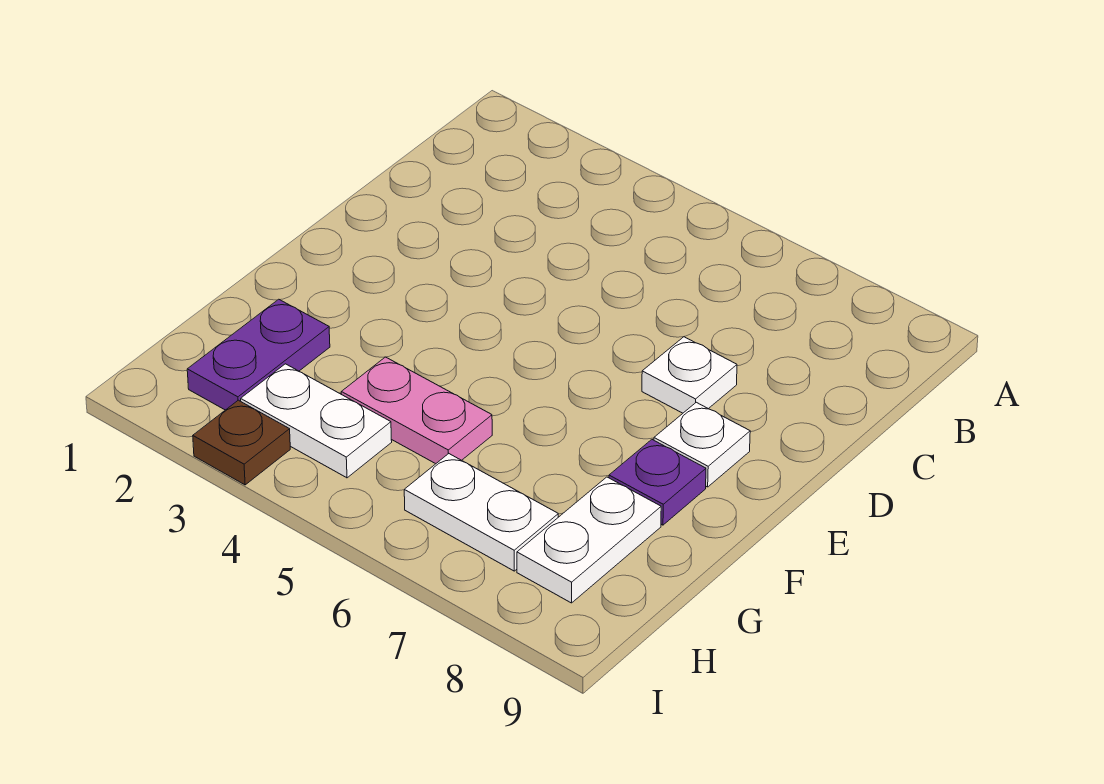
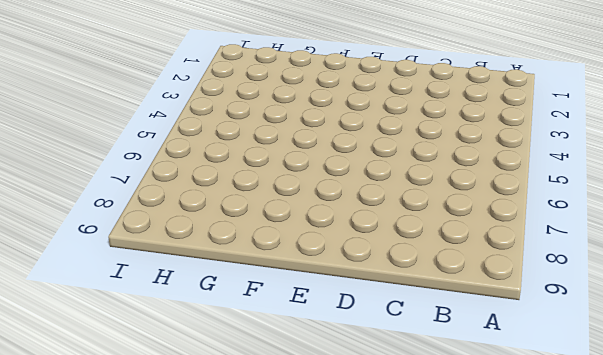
none -> white 1x1 plate [642,337,737,413]
none -> white 1x1 plate [654,402,750,487]

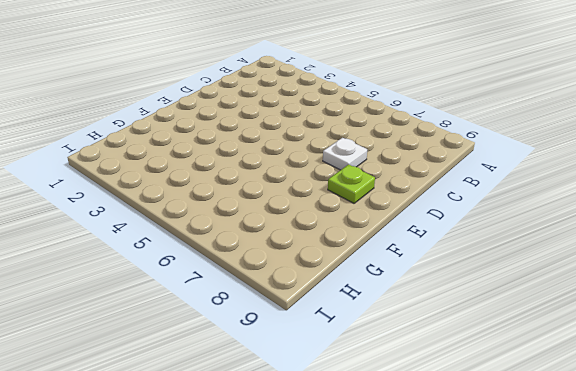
lime 1x1 plate [328,164,375,203] -> white 1x1 plate [654,402,750,487]
none -> purple 1x1 plate [609,440,706,525]
none -> purple 1x2 plate [187,299,330,410]

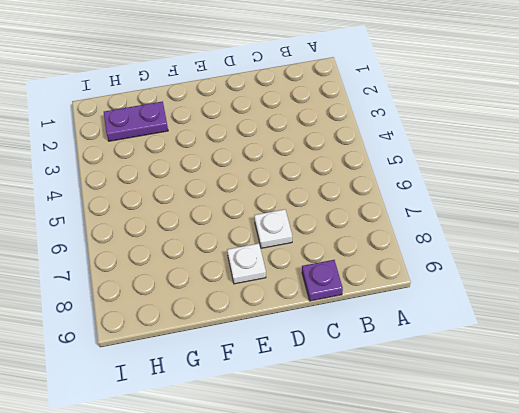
purple 1x1 plate [302,260,343,301] -> purple 1x1 plate moved to [609,440,706,525]
none -> pink 1x2 plate [341,357,492,464]
none -> white 1x2 plate [517,477,661,603]

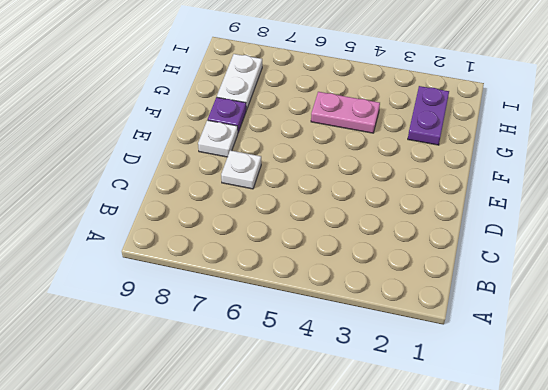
none -> white 1x2 plate [241,364,392,478]
none -> white 1x2 plate [404,454,558,571]

